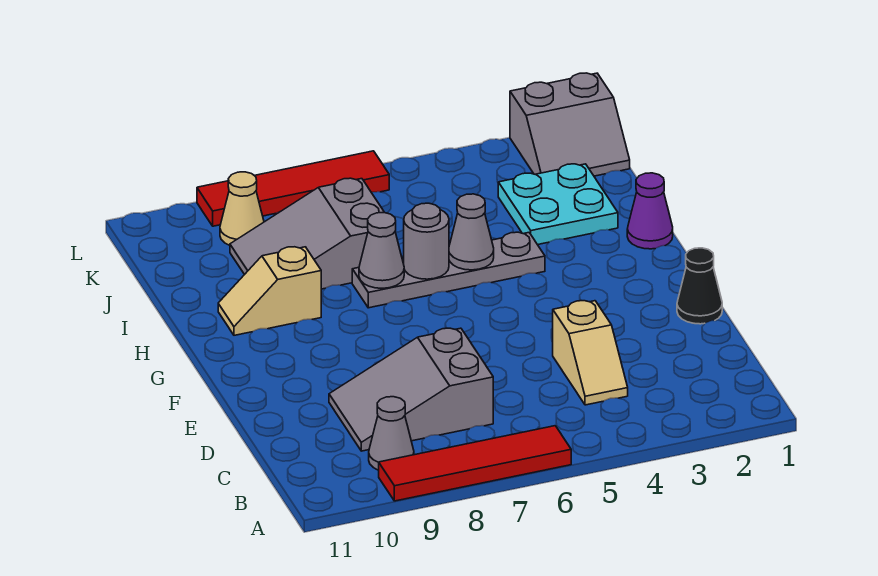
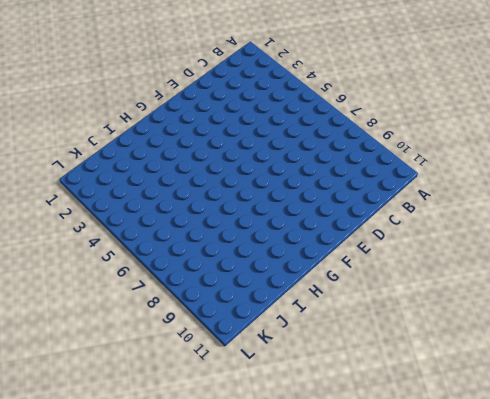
none -> red 1x4 tile [379,426,571,501]
none -> grey 1x1 cone [369,397,414,470]
none -> tan 1x2 slope [553,301,628,405]

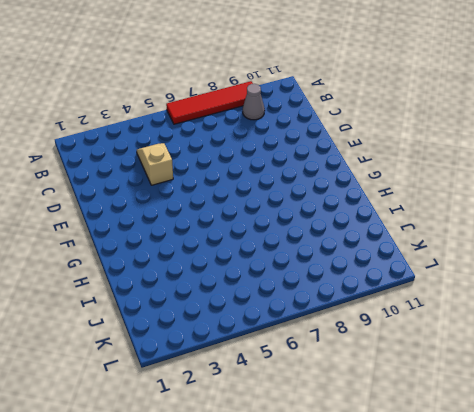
none -> grey 2x3 slope [329,328,493,451]
none -> black 1x1 cone [677,248,722,324]
none -> purple 1x1 cone [627,173,673,249]

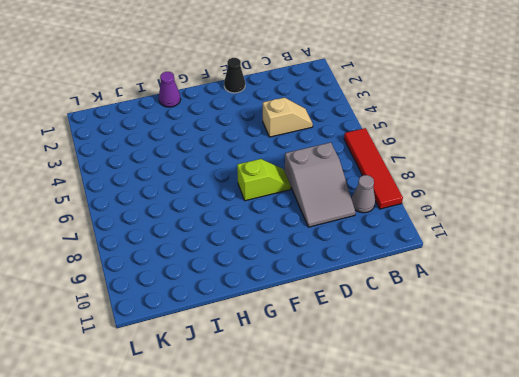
lime 1x2 slope [237,159,291,201] -> none
none -> grey 1x4 plate [352,232,545,308]
none -> tan 1x2 slope [218,247,321,335]
none -> cyan 2x2 plate [498,164,618,245]

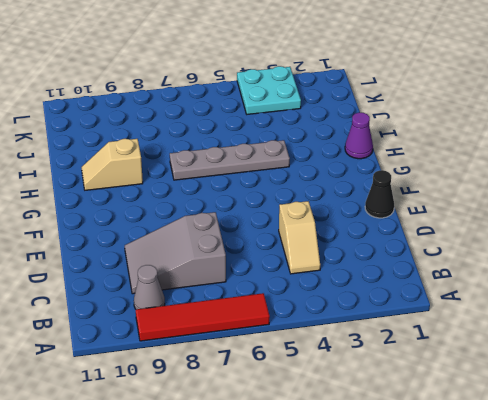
cyan 2x2 plate [237,66,301,114] -> cyan 2x2 plate moved to [498,164,618,245]
none -> grey 2x3 slope [230,178,385,289]
none -> grey 2x2 slope [510,73,630,176]
none -> tan 1x1 cone [220,172,264,245]

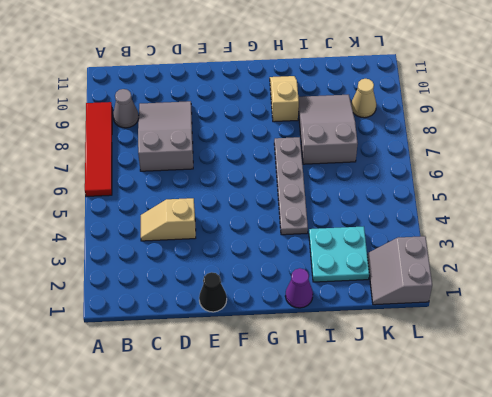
none -> red 1x4 tile [197,151,389,226]
none -> grey 1x1 cone [449,194,494,270]
none -> grey 1x1 round brick [404,203,449,279]

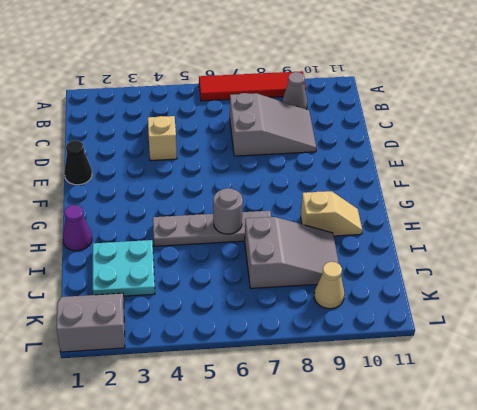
none -> red 1x4 tile [197,151,389,226]
none -> grey 1x1 cone [449,194,494,270]
none -> grey 1x1 cone [359,213,404,288]

